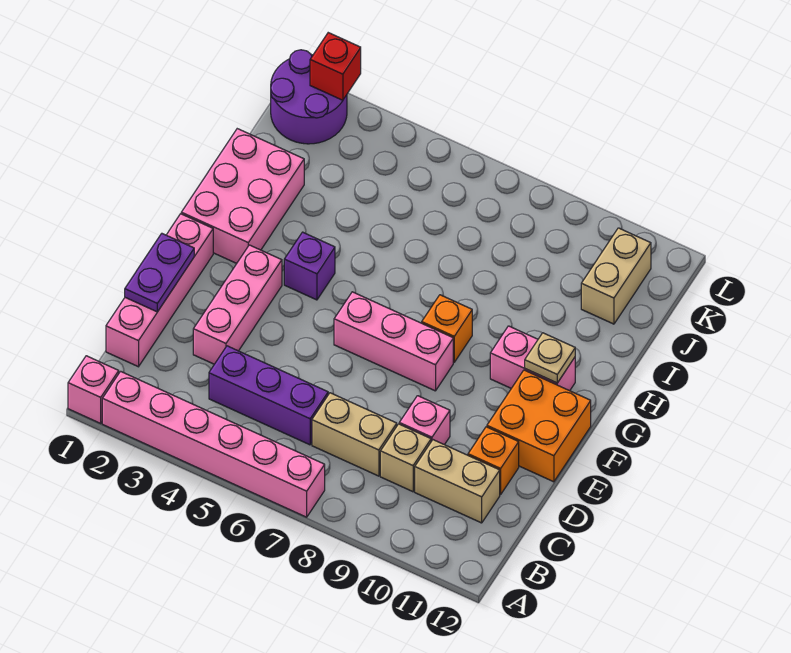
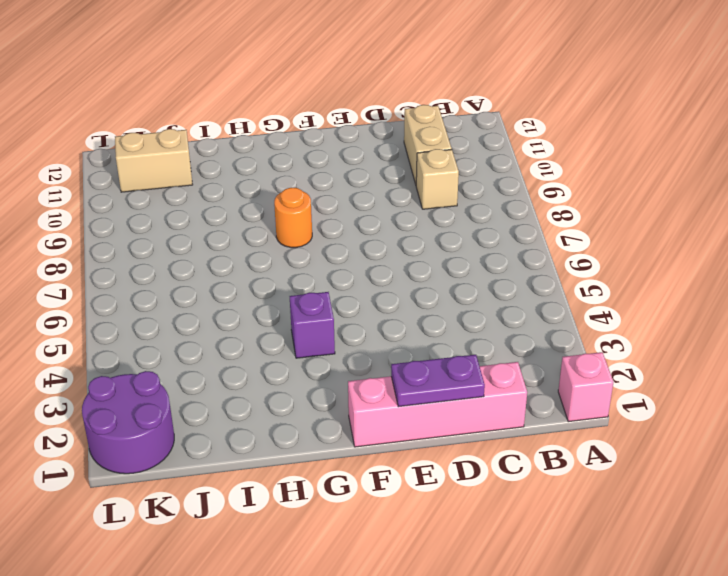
orange 1x1 round brick [274,188,312,248] -> orange 1x1 brick [422,295,472,362]
none -> pink 1x6 brick [102,371,325,517]
none -> purple 1x3 brick [209,346,328,445]
none -> tan 1x2 brick [312,393,397,476]

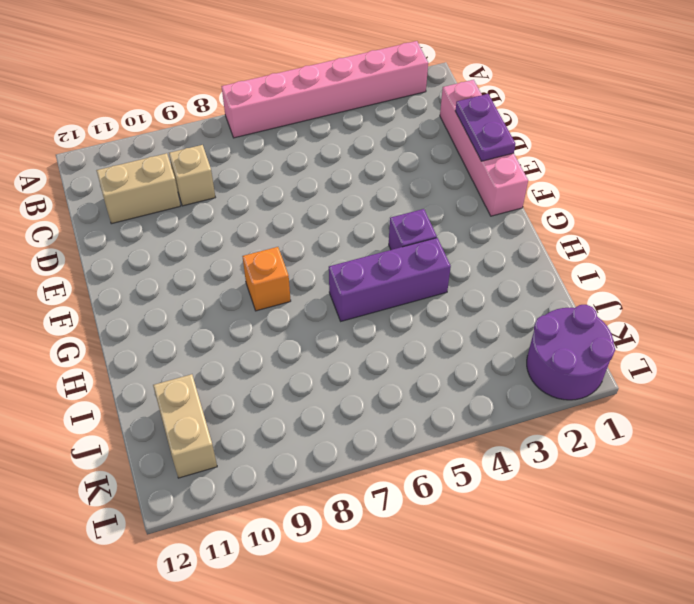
purple 1x3 brick [329,238,451,321] -> purple 1x3 brick moved to [209,346,328,445]
none -> pink 1x1 brick [68,356,119,423]
none -> tan 1x2 brick [312,393,397,476]
none -> pink 1x3 brick [193,245,282,364]

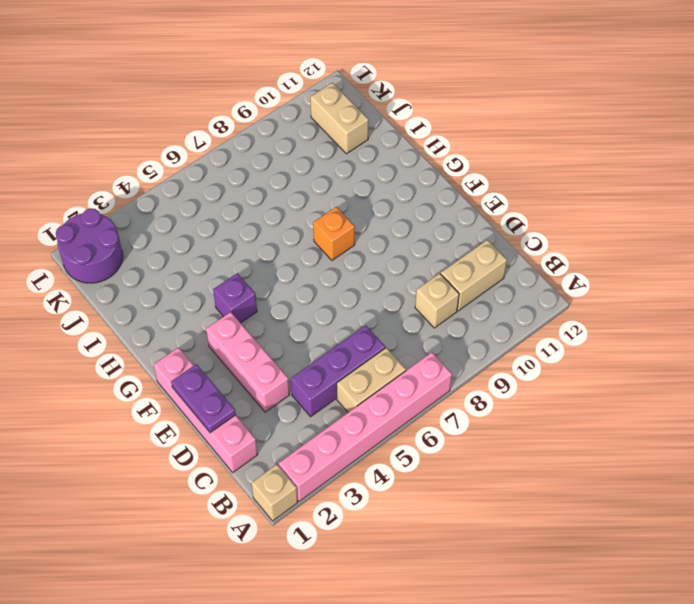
tan 1x1 brick [251,464,298,521] -> pink 1x1 brick [68,356,119,423]
tan 1x2 brick [337,348,406,412] -> tan 1x2 brick moved to [312,393,397,476]
none -> pink 1x1 brick [399,396,450,445]
none -> orange 1x1 brick [468,427,519,494]
none -> orange 2x2 brick [487,370,591,482]

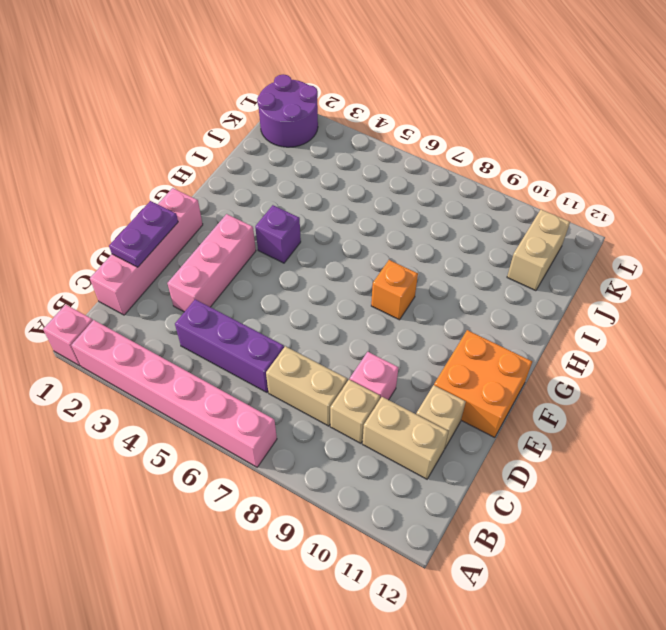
tan 1x1 brick [416,385,466,449] -> orange 1x1 brick [468,427,519,494]
none -> pink 1x3 brick [334,292,453,391]
none -> pink 2x3 brick [181,129,304,263]
none -> pink 1x2 brick [490,326,575,391]

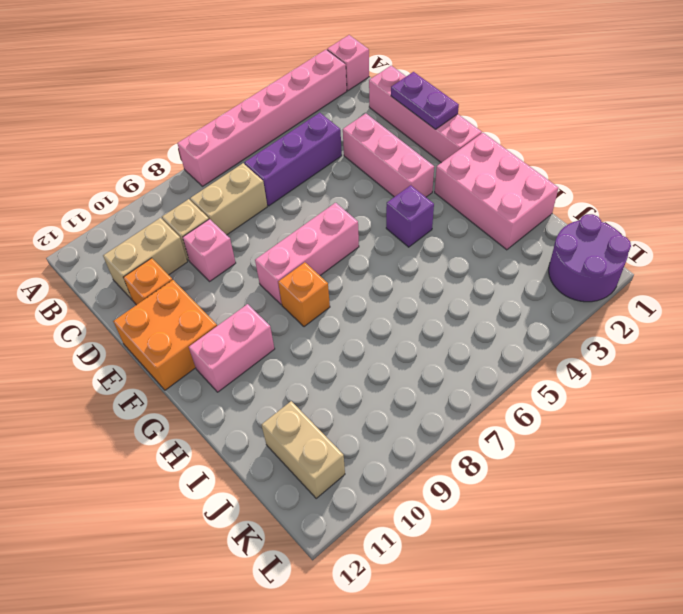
none -> tan 1x1 plate [525,333,575,383]
none -> red 1x1 brick [310,33,361,100]

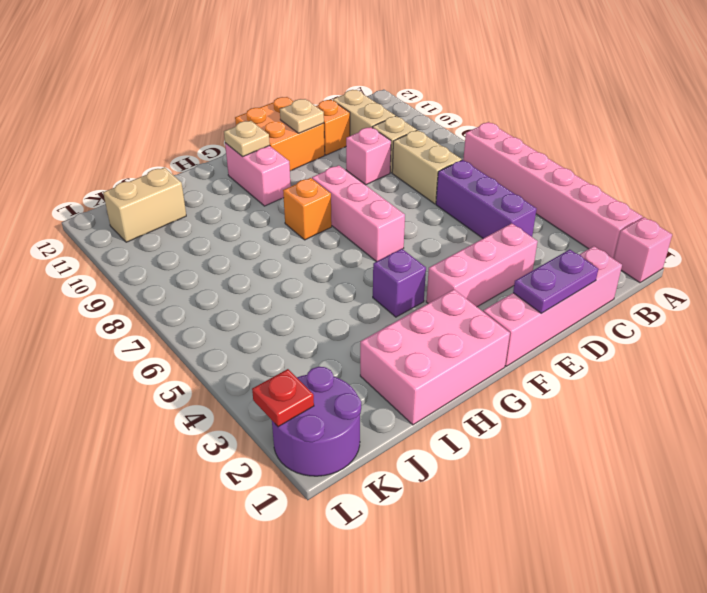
tan 1x1 plate [280,99,324,133] -> none
red 1x1 plate [252,369,314,427] -> red 1x1 brick [310,33,361,100]

